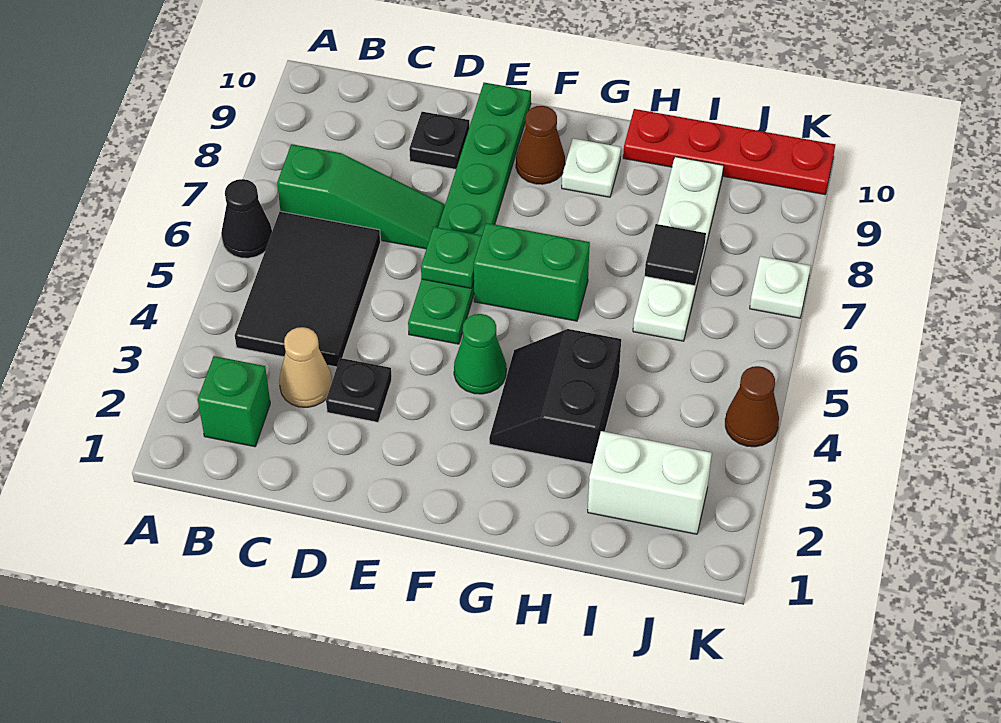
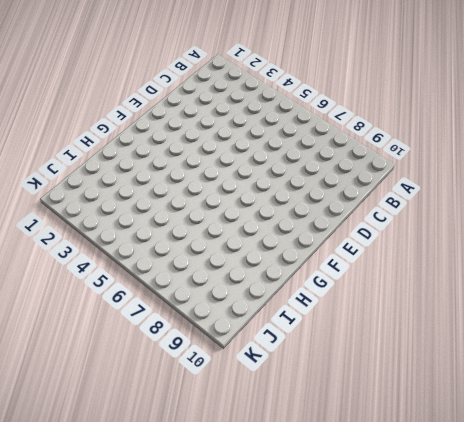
none -> black 1x1 cone [221,179,272,258]
none -> green 1x1 brick [198,356,270,447]
none -> black 2x3 tile [235,211,381,367]

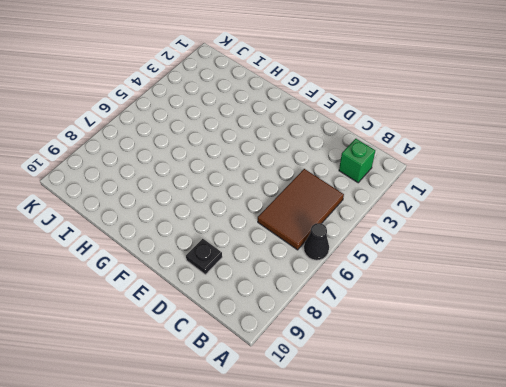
brown 2x3 tile [258,169,344,250] -> black 2x3 tile [235,211,381,367]
none -> green 1x3 slope [277,144,445,249]
none -> tan 1x1 cone [279,327,332,407]
none -> black 1x1 plate [326,358,392,422]

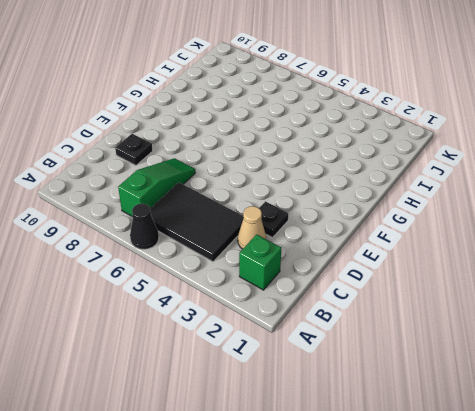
none -> green 1x6 plate [408,83,531,344]
none -> green 1x1 cone [454,314,506,394]
none -> green 1x2 brick [474,223,590,321]

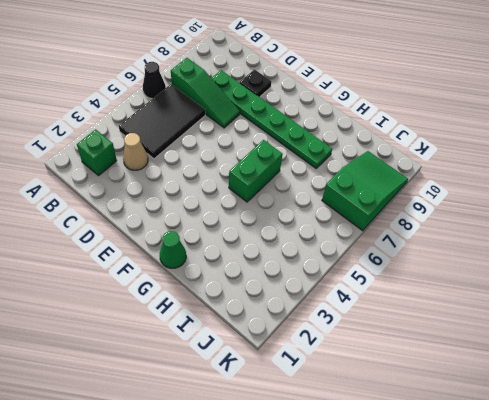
green 1x6 plate [212,70,332,168] -> green 1x6 plate turned to [408,83,531,344]
green 1x1 cone [160,231,186,268] -> green 1x1 cone moved to [454,314,506,394]
green 1x2 brick [229,140,283,202] -> green 1x2 brick turned to [474,223,590,321]
green 2x3 slope [322,151,408,231] -> white 1x1 plate [750,256,811,318]
none -> black 1x1 plate [326,358,392,422]
none -> brown 1x1 cone [516,106,565,184]
none -> black 2x2 slope [489,329,621,464]

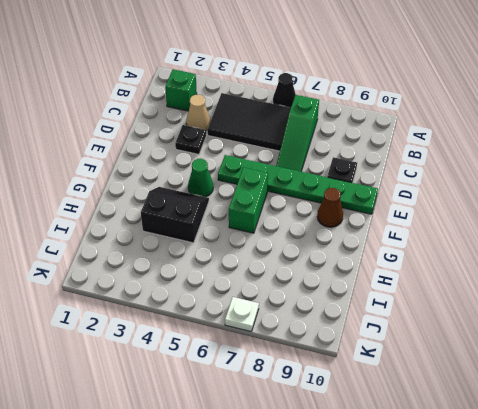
none -> white 1x1 plate [562,139,621,197]
none -> red 1x4 plate [623,109,835,194]
none -> white 1x2 brick [588,431,712,534]

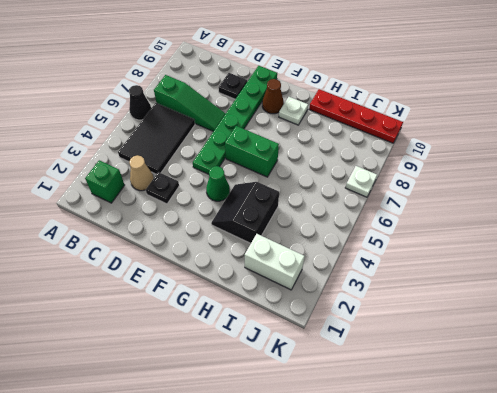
none -> white 1x4 plate [633,157,724,341]
none -> brown 1x1 cone [725,366,779,447]
none -> green 1x1 plate [421,227,482,289]

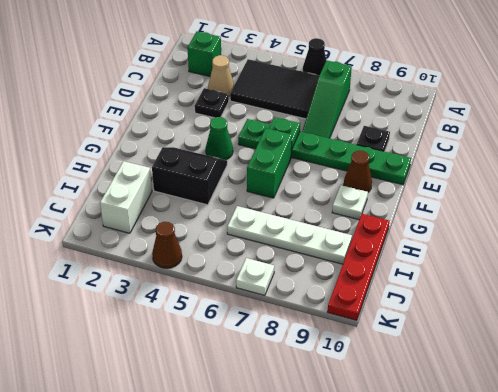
none -> black 1x1 tile [645,224,706,286]

